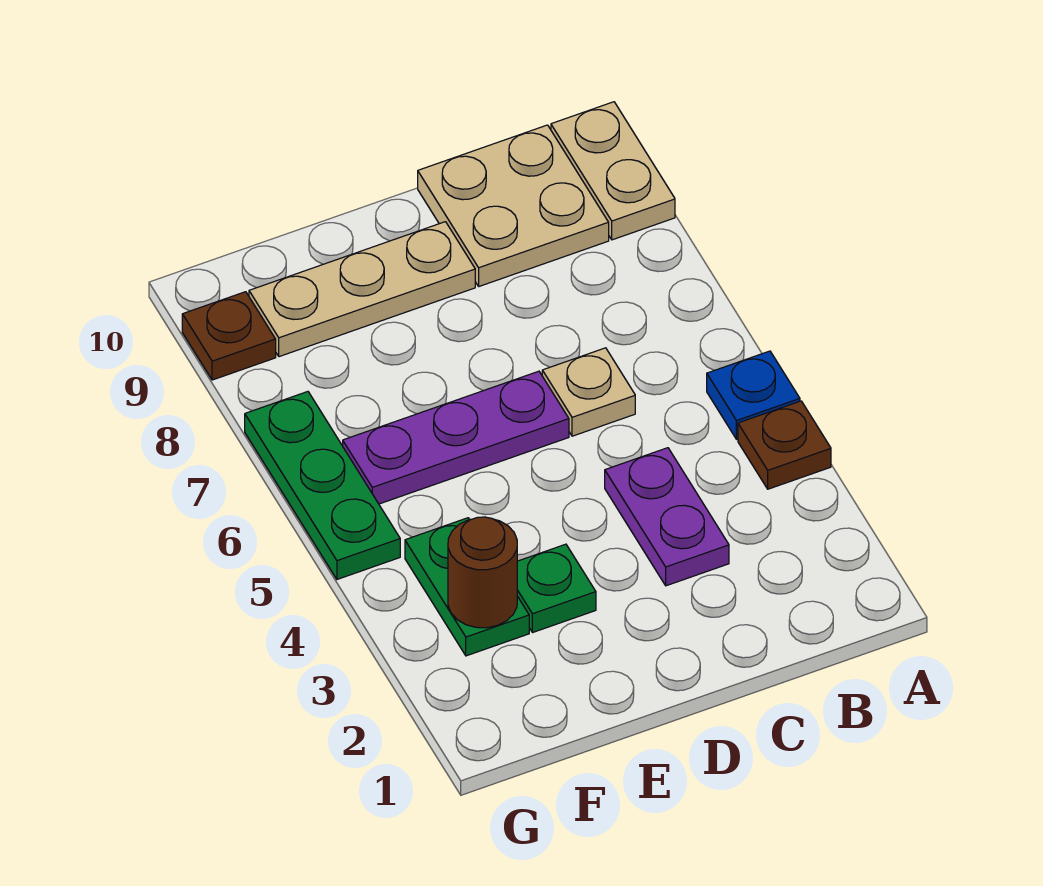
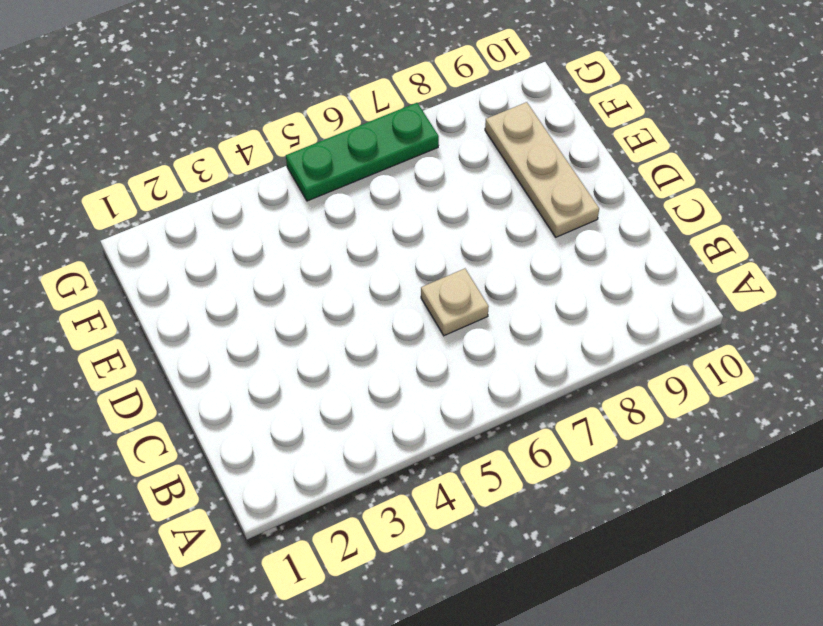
none -> brown 1x1 plate [738,401,831,489]
none -> blue 1x1 plate [707,351,800,439]
none -> tan 1x2 plate [551,102,675,240]

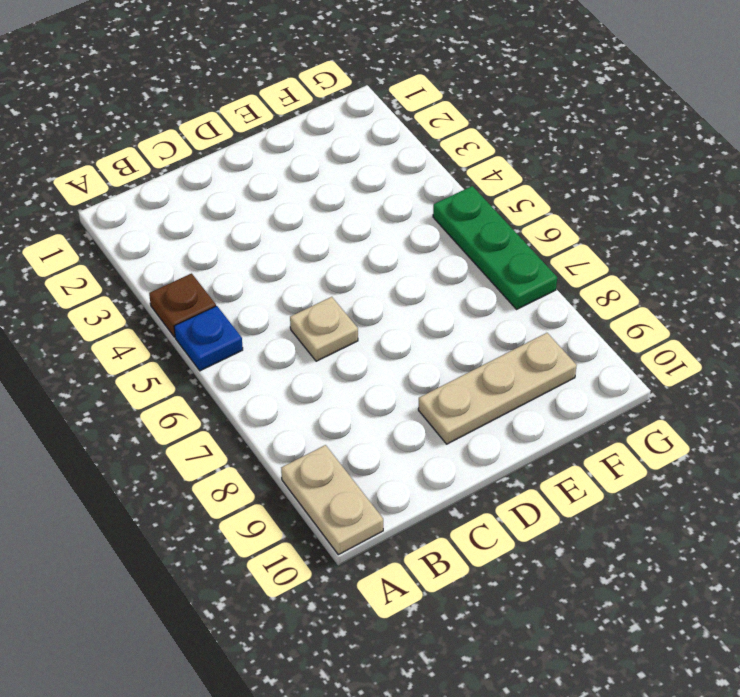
none -> tan 2x2 plate [418,125,609,286]
none -> purple 1x2 plate [605,448,729,586]
none -> purple 1x3 plate [343,371,569,504]

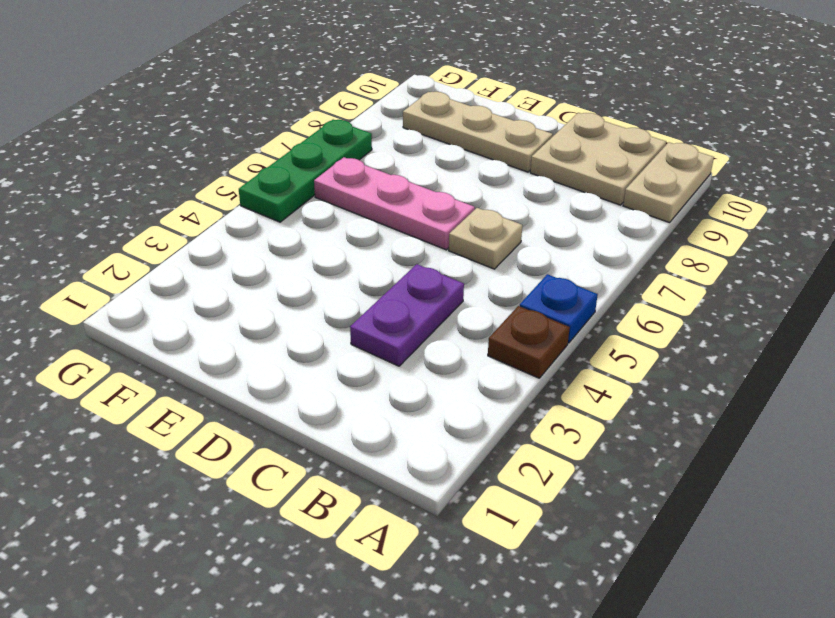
pink 1x3 plate [314,157,475,250] -> purple 1x3 plate [343,371,569,504]
none -> green 1x1 plate [517,544,596,633]
none -> green 1x2 plate [405,518,529,656]
none -> brown 1x1 plate [182,292,276,380]

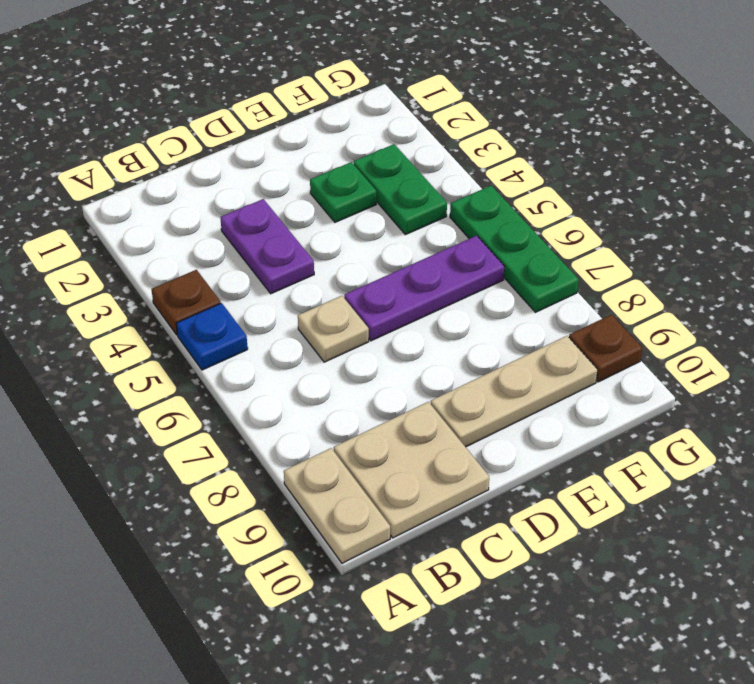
none -> brown 1x1 round brick [448,517,517,628]

